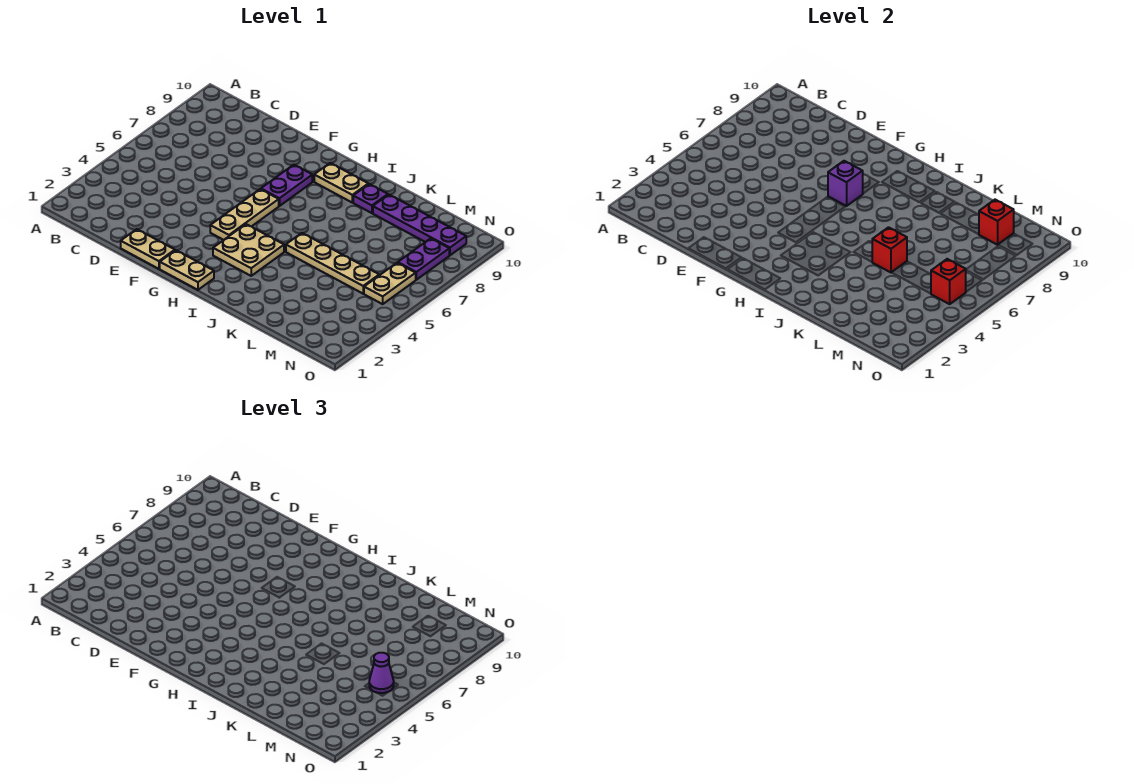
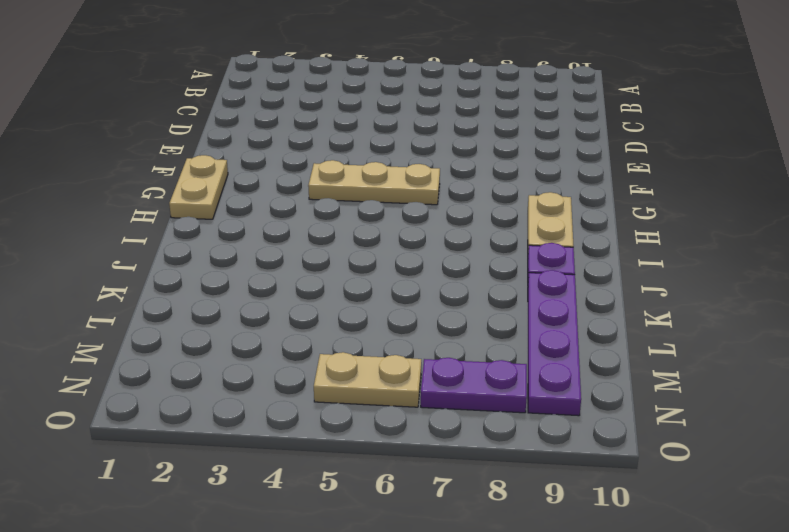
none -> tan 1x2 plate [121,229,175,269]
none -> purple 1x2 plate [261,165,312,206]
none -> tan 2x2 plate [213,224,284,276]

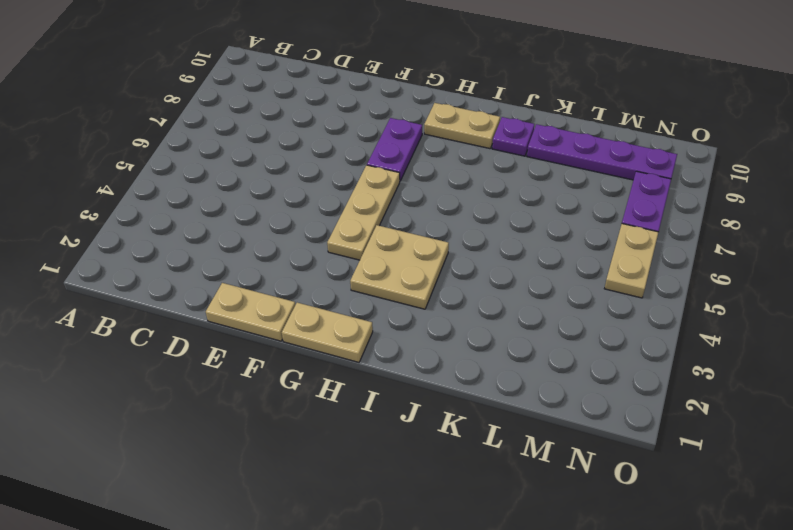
none -> tan 1x4 plate [286,233,379,294]
none -> purple 1x1 brick [828,161,863,206]
none -> red 1x1 brick [872,227,907,273]

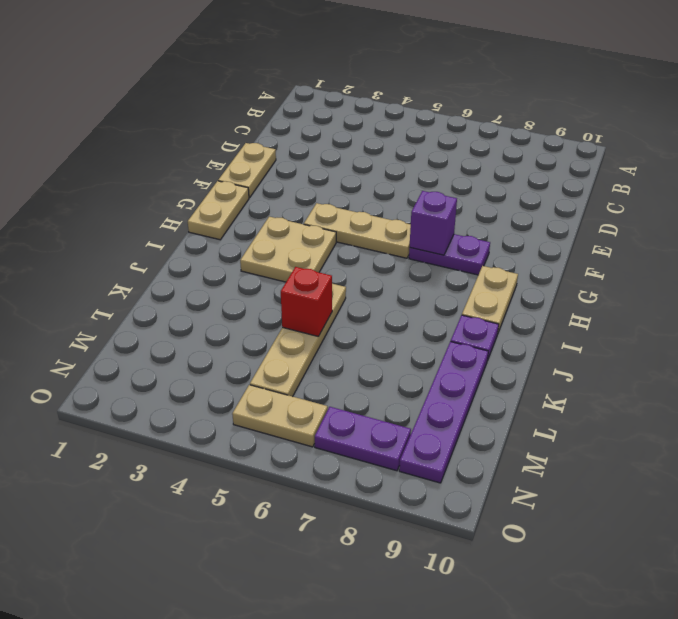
none -> red 1x1 brick [979,200,1014,245]
none -> red 1x1 brick [931,259,966,304]
none -> purple 1x1 cone [369,653,394,693]

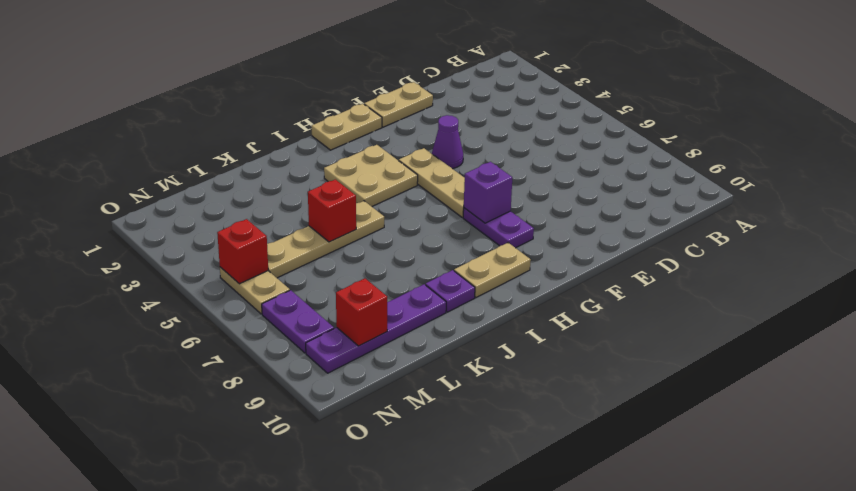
purple 1x1 cone [432,115,463,169] -> purple 1x1 cone moved to [369,653,394,693]

